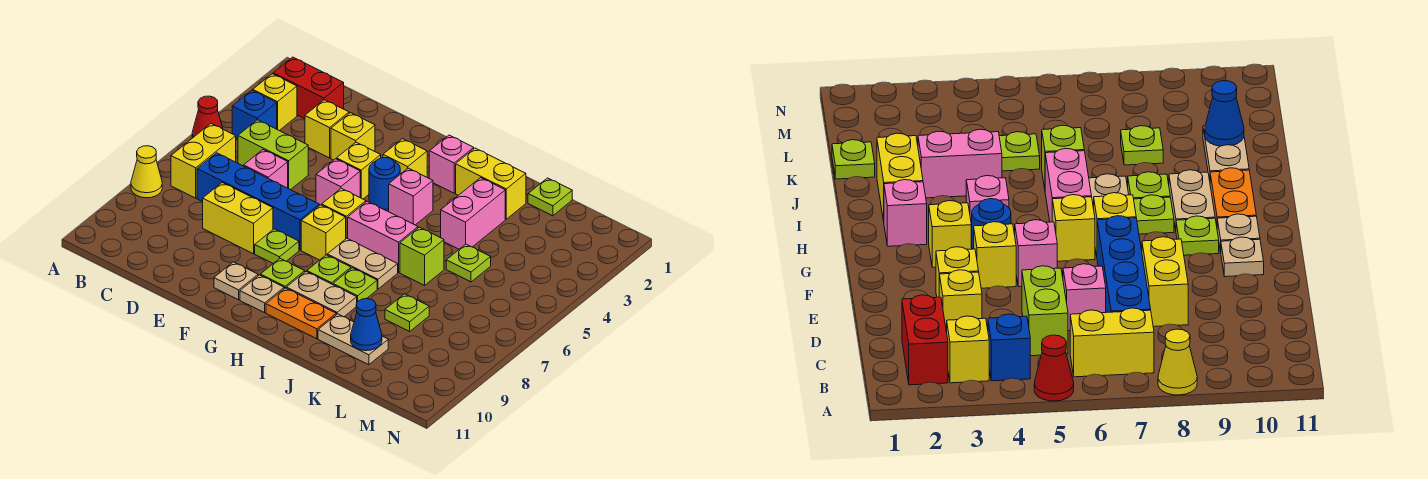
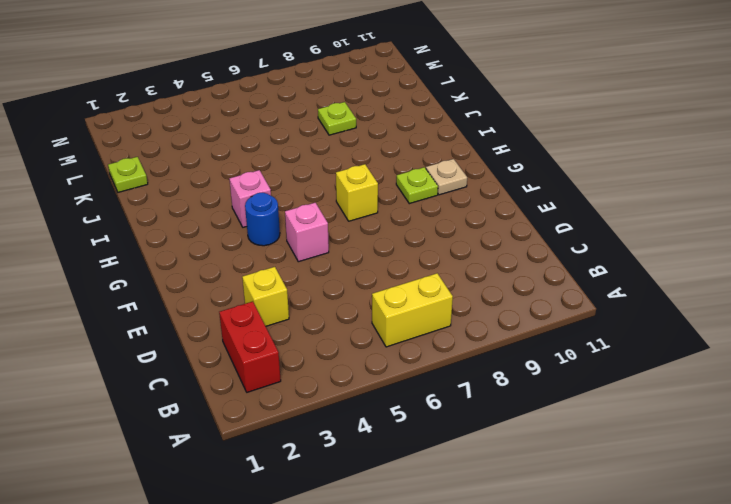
none -> red 1x1 cone [192,96,223,138]
none -> yellow 1x1 cone [131,146,162,198]
none -> yellow 1x1 brick [253,74,297,131]
none -> blue 1x1 brick [232,90,277,139]

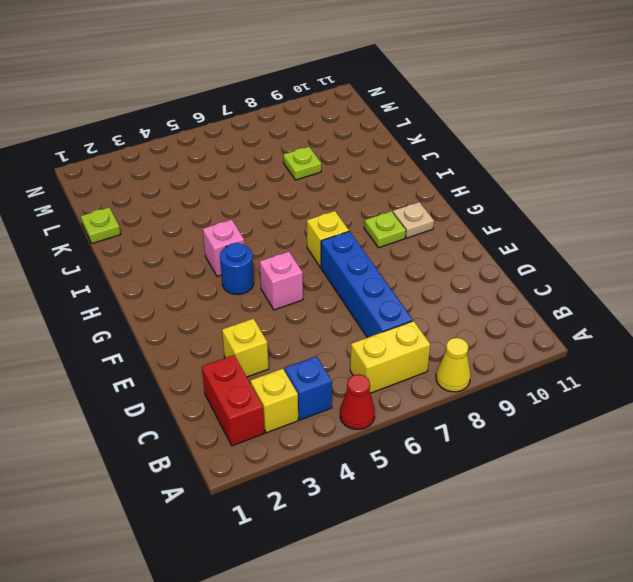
none -> lime 1x2 brick [238,120,308,190]
none -> pink 1x1 brick [244,150,288,188]
none -> yellow 1x2 brick [203,183,273,254]
none -> yellow 1x1 brick [331,113,375,160]

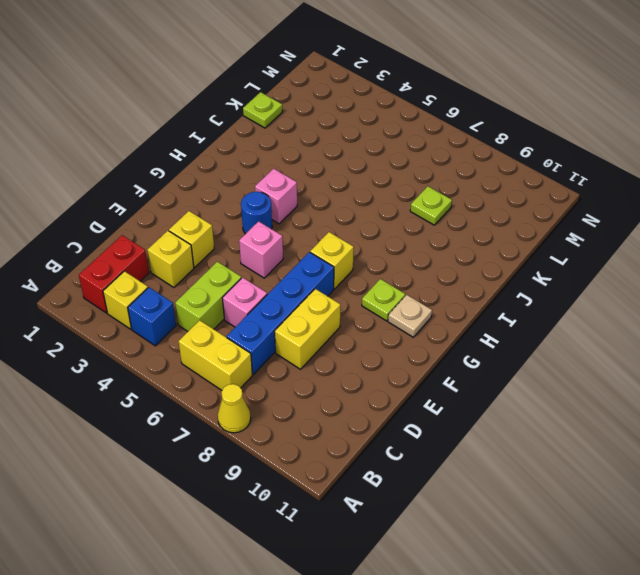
none -> red 1x1 cone [192,96,223,138]
none -> yellow 1x1 brick [337,142,381,199]
none -> lime 1x1 plate [255,229,299,263]
none -> tan 1x1 plate [214,262,258,300]

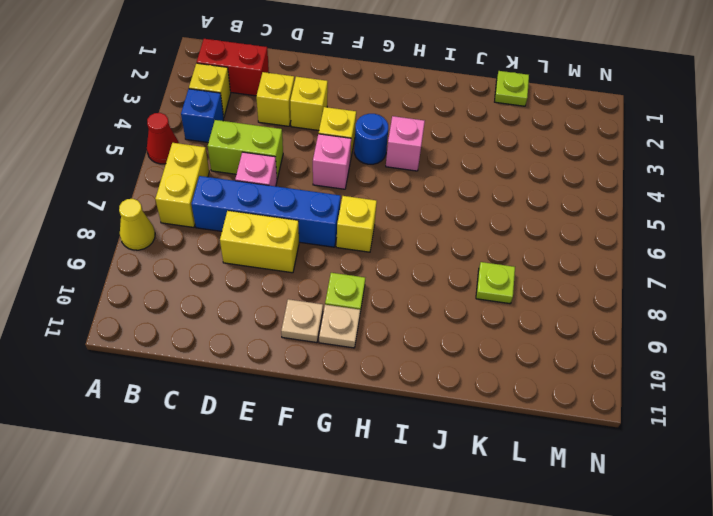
none -> lime 1x1 plate [255,229,299,263]
none -> yellow 1x1 brick [383,139,427,177]
none -> yellow 1x1 brick [322,188,366,238]
none -> pink 1x1 brick [429,135,474,193]

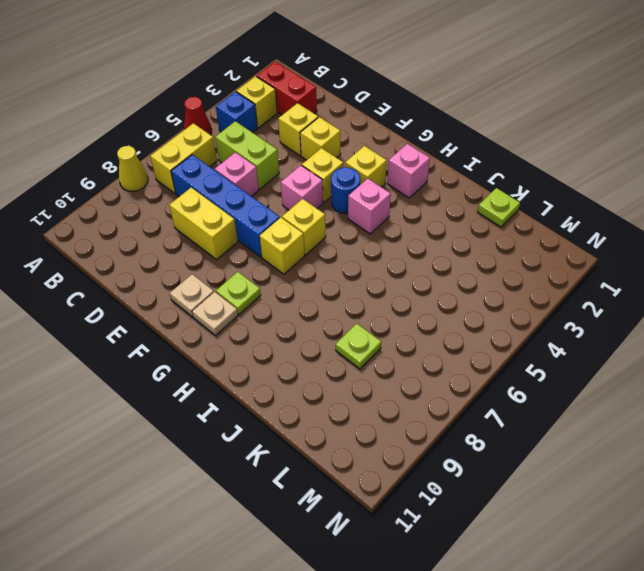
none -> lime 1x1 plate [255,229,299,263]
none -> pink 1x2 brick [348,201,418,272]
none -> tan 1x2 plate [327,238,398,289]
none -> lime 1x1 plate [307,255,351,285]

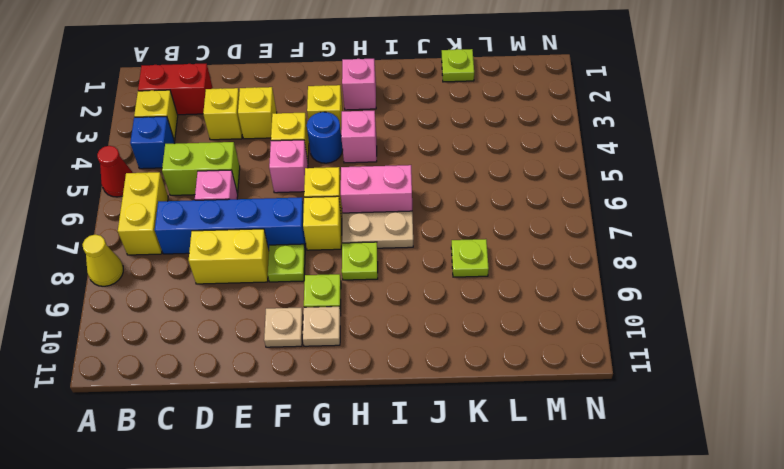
none -> tan 1x2 plate [286,272,357,317]
none -> orange 1x2 plate [266,288,336,339]
none -> yellow 1x2 brick [456,148,526,219]
none -> lime 1x1 plate [333,268,377,302]

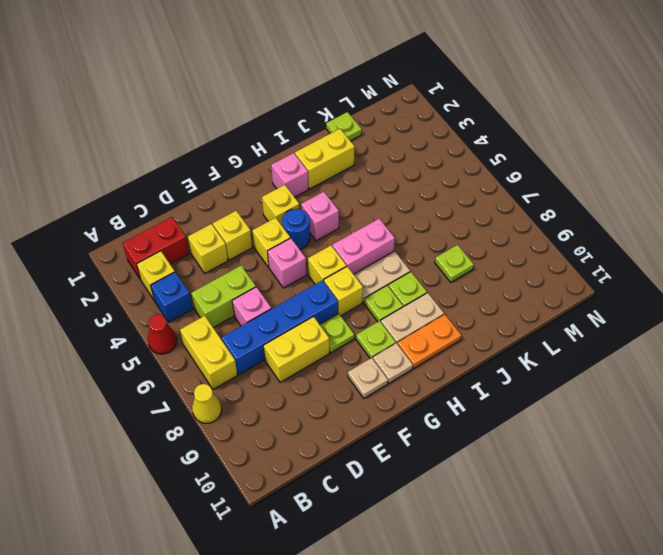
none -> pink 1x2 brick [441,178,505,249]
none -> lime 1x1 brick [400,227,444,285]
none -> tan 1x2 plate [318,314,388,365]
none -> lime 1x1 plate [446,244,491,282]

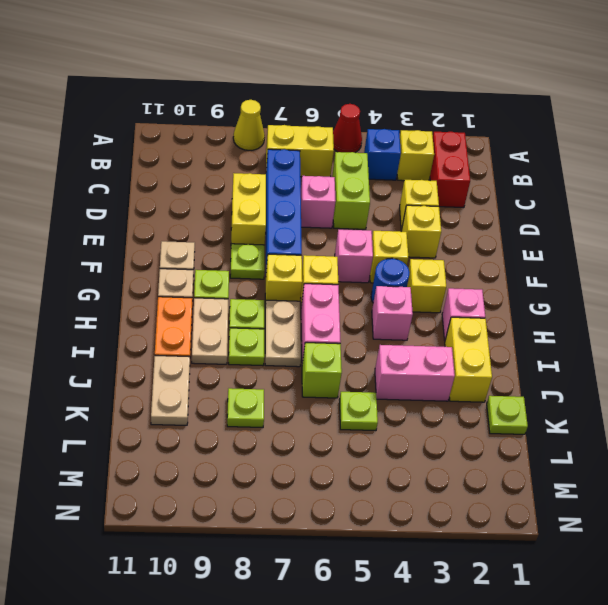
none -> blue 1x1 cone [351,299,382,351]

